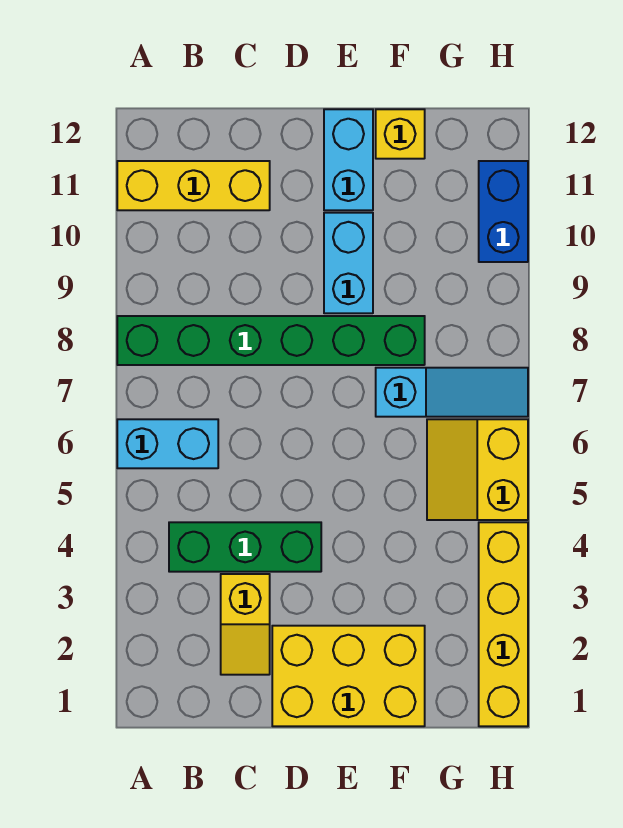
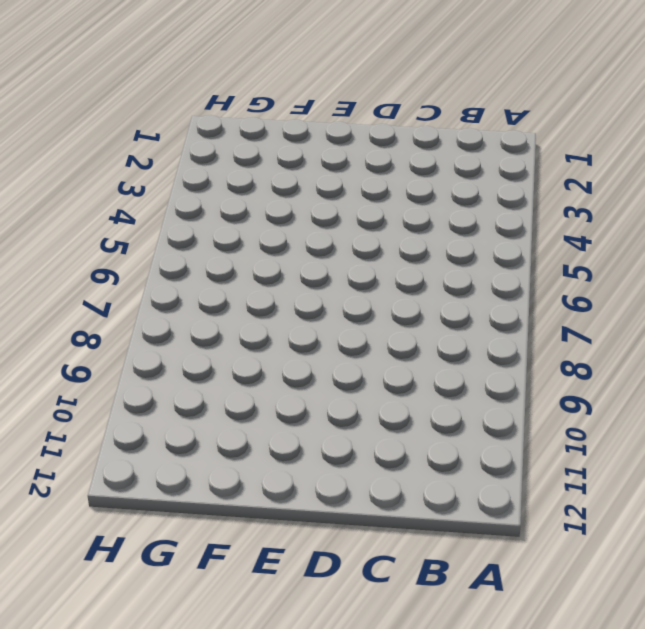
none -> cyan 1x2 brick [117,419,218,468]
none -> green 1x6 brick [117,316,425,365]
none -> yellow 1x3 brick [117,161,270,210]

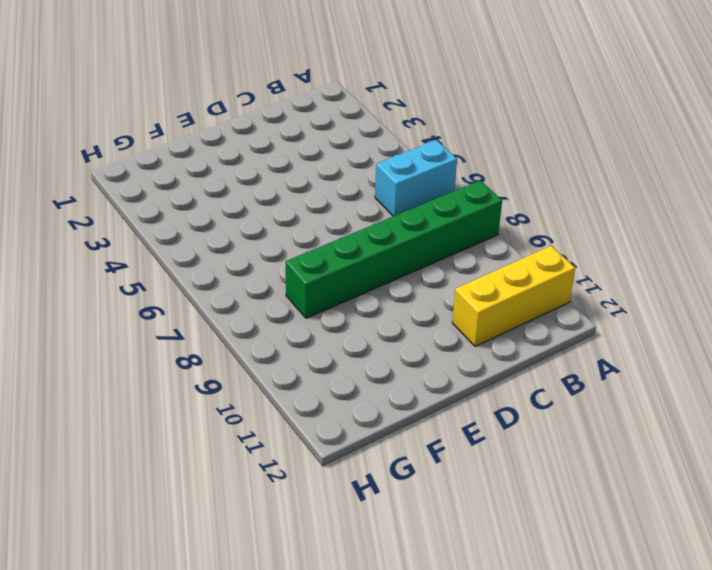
none -> green 1x3 brick [169,522,321,572]
none -> yellow 1x2 slope [221,574,270,675]
none -> yellow 2x3 brick [272,626,425,726]

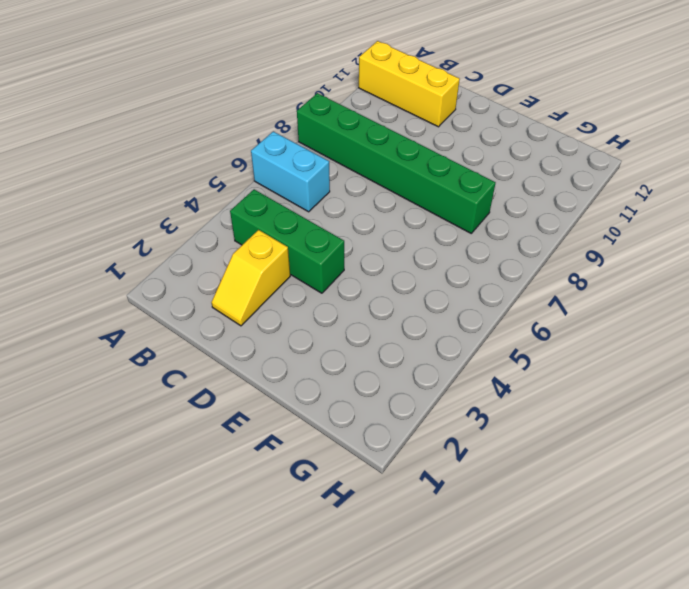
none -> yellow 2x3 brick [272,626,425,726]
none -> cyan 1x2 brick [324,213,373,313]
none -> cyan 1x2 brick [324,109,373,210]

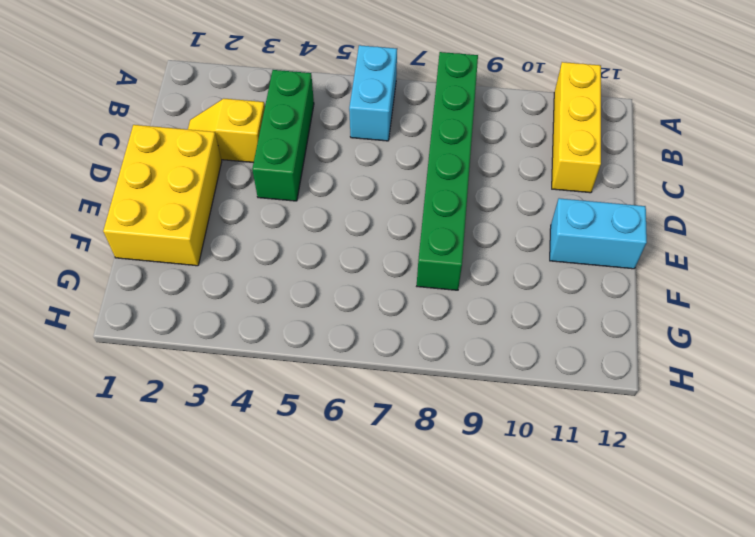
none -> cyan 1x2 brick [324,213,373,313]
none -> cyan 1x3 slope [376,368,528,417]
none -> yellow 1x1 brick [376,109,425,159]

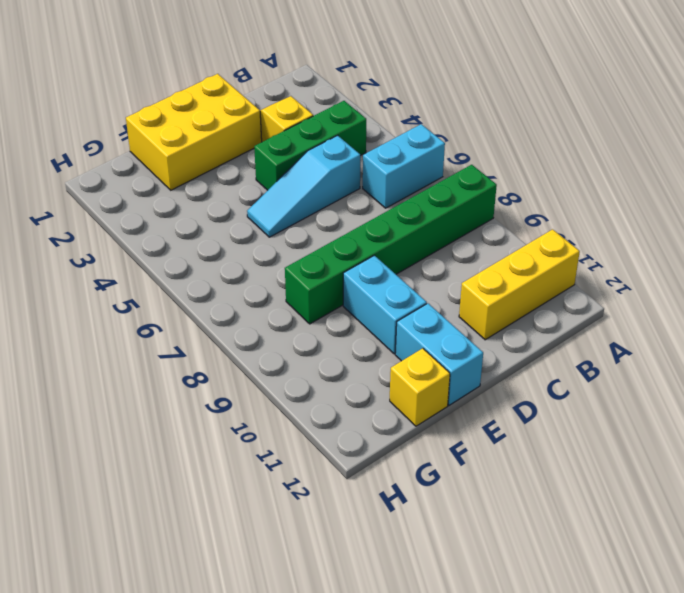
cyan 1x3 slope [247,135,360,237] -> cyan 1x3 slope moved to [376,368,528,417]
none -> yellow 2x2 slope [427,419,528,520]
none -> yellow 1x4 brick [479,522,528,726]
none -> blue 1x2 brick [479,161,528,262]

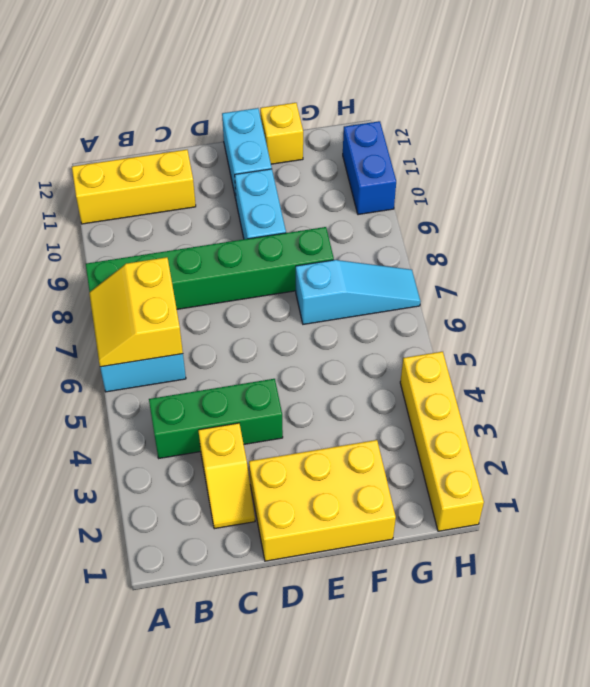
yellow 2x2 slope [89,257,183,367] -> yellow 2x2 slope moved to [427,419,528,520]

